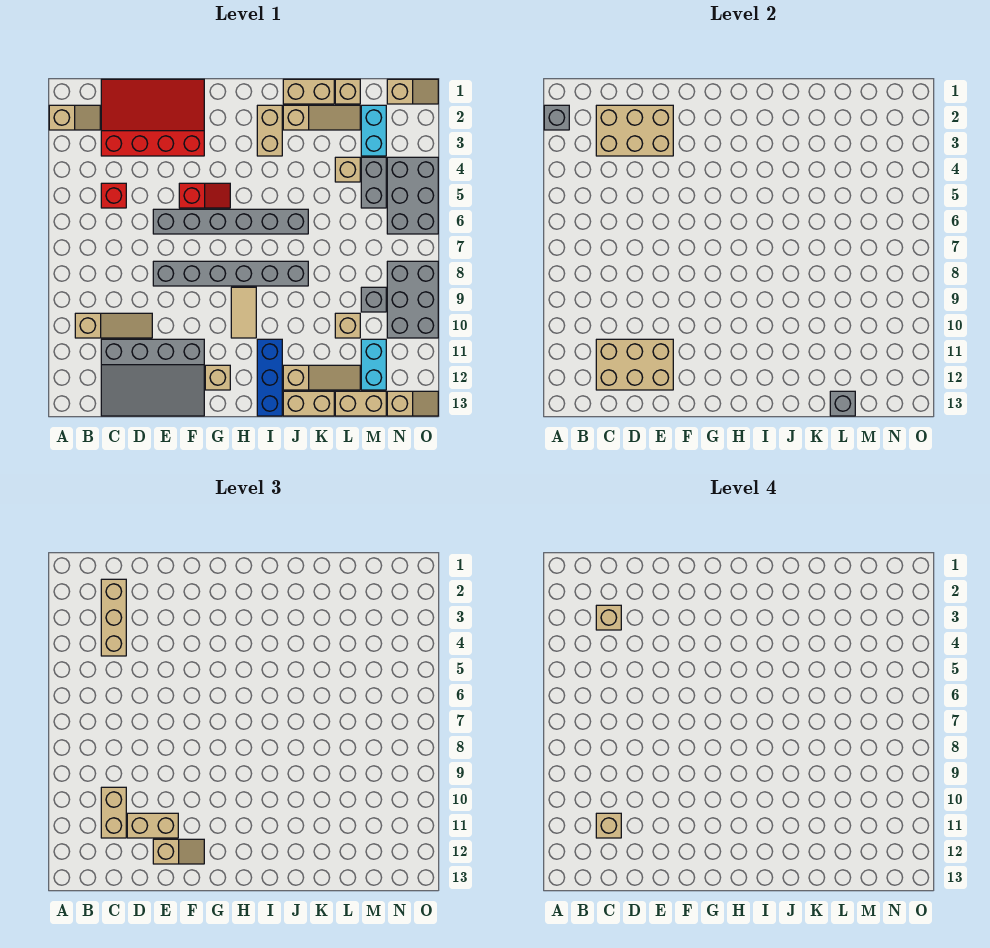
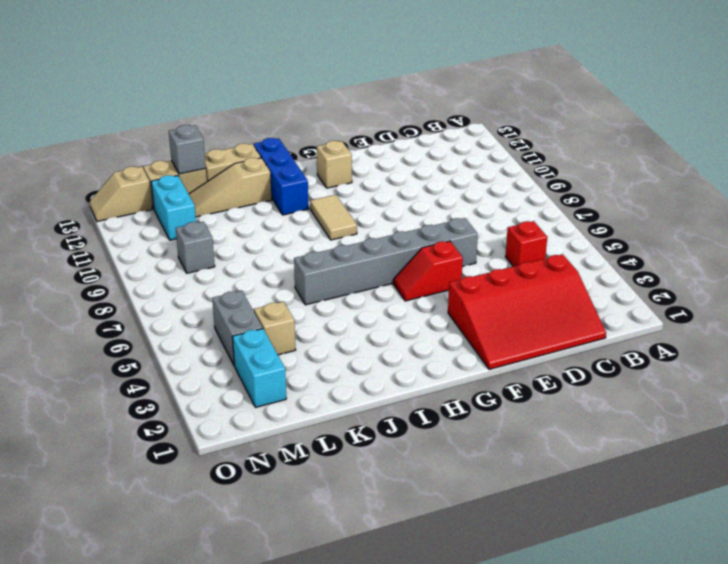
none -> tan 1x2 slope [49,105,100,130]
none -> tan 1x3 slope [75,313,152,338]
none -> grey 3x4 slope [101,339,204,416]
none -> grey 1x6 brick [153,261,308,286]

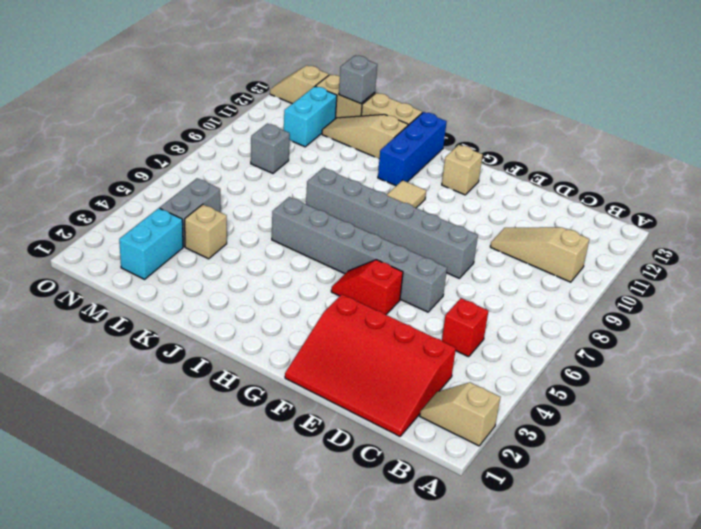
none -> grey 3x4 slope [101,339,204,416]
none -> tan 1x2 brick [257,105,282,156]
none -> tan 1x2 brick [283,79,334,104]
none -> tan 1x3 slope [283,105,360,130]

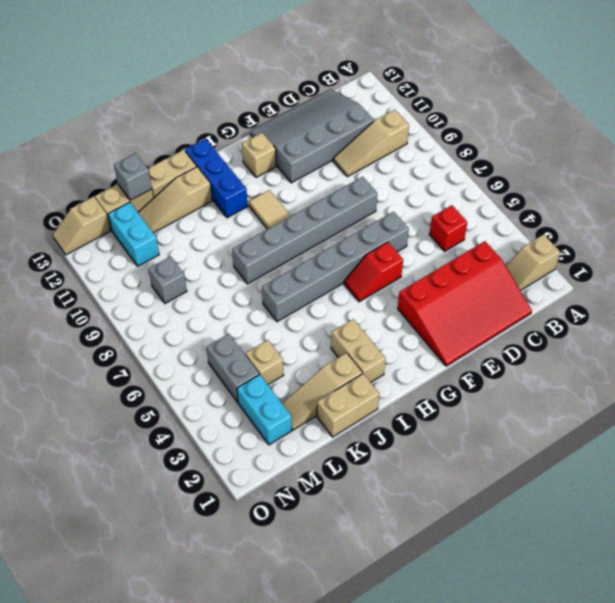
none -> tan 1x1 brick [335,79,360,104]
none -> tan 1x1 brick [335,313,360,338]
none -> tan 1x2 slope [387,79,438,104]
none -> grey 2x3 brick [387,157,438,234]

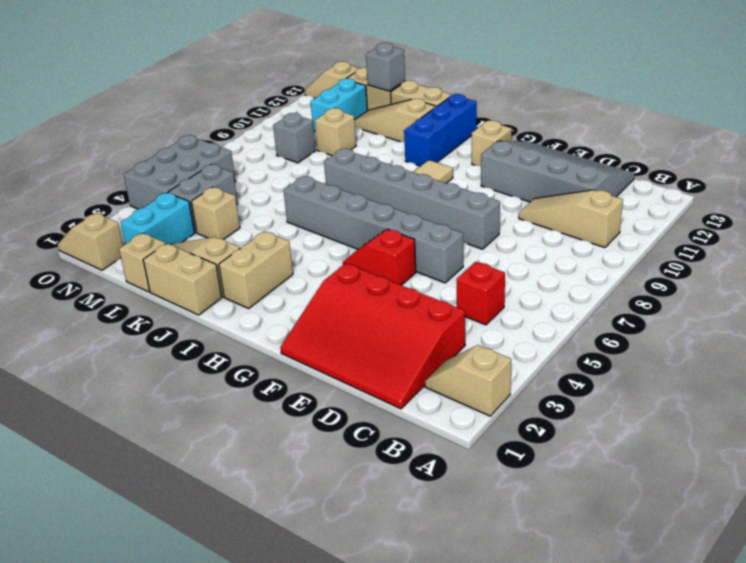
none -> grey 2x3 brick [387,261,438,338]
none -> grey 1x1 brick [544,105,569,130]
none -> tan 2x3 brick [596,105,673,156]
none -> tan 2x3 brick [596,339,673,390]

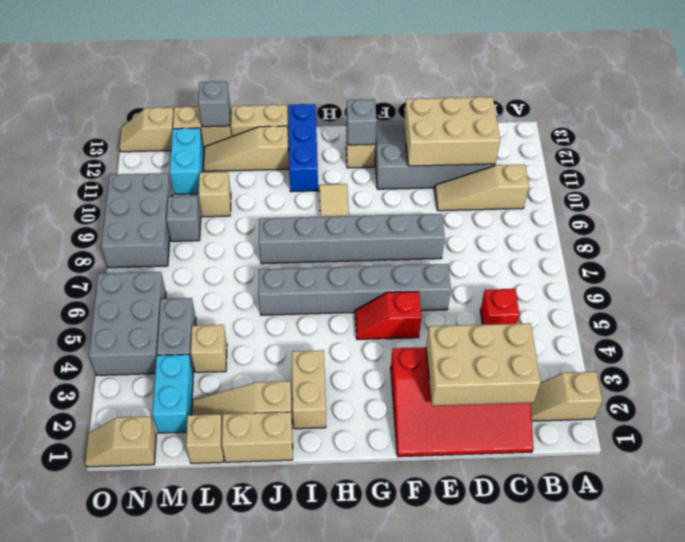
grey 1x1 brick [346,99,377,145] -> grey 1x1 brick moved to [544,105,569,130]
none -> tan 1x3 brick [101,579,126,656]
none -> tan 1x2 brick [101,787,126,838]
none -> tan 1x2 brick [127,813,178,838]
none -> tan 1x2 slope [153,839,204,864]

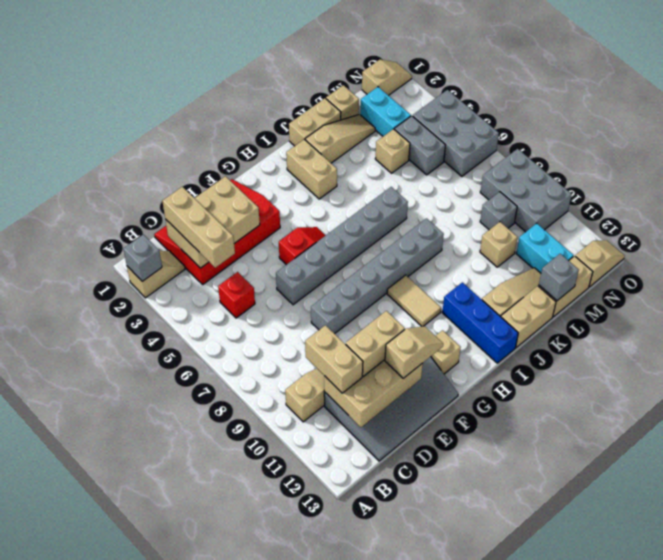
none -> tan 1x1 brick [596,605,621,630]
none -> tan 1x1 brick [596,813,621,838]

